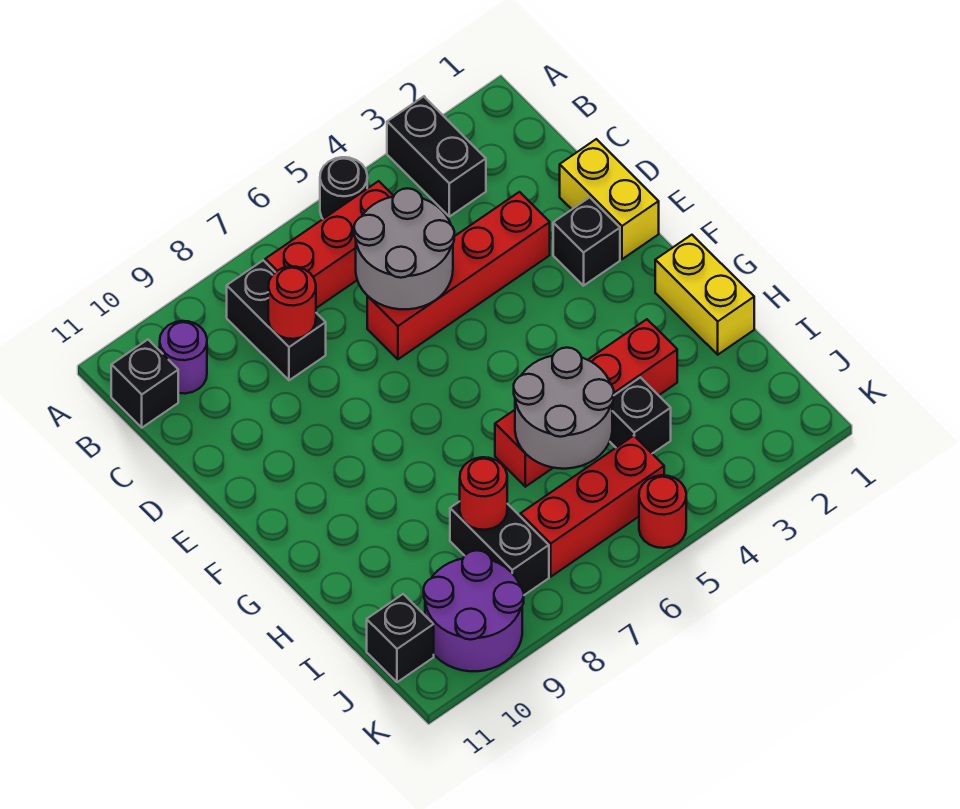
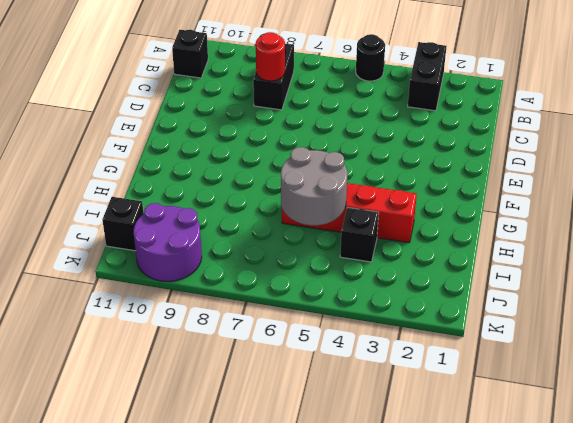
none -> red 1x3 brick [265,181,394,308]
none -> purple 1x1 round brick [160,321,207,394]
none -> yellow 1x2 brick [560,139,659,259]

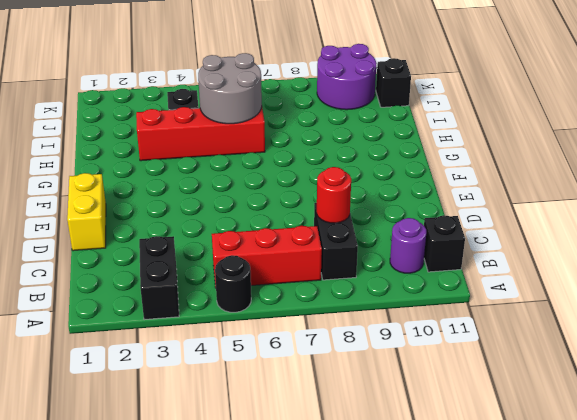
none -> red 1x4 brick [367,192,550,359]
none -> black 1x1 brick [553,197,620,286]
none -> yellow 1x2 brick [655,235,754,355]

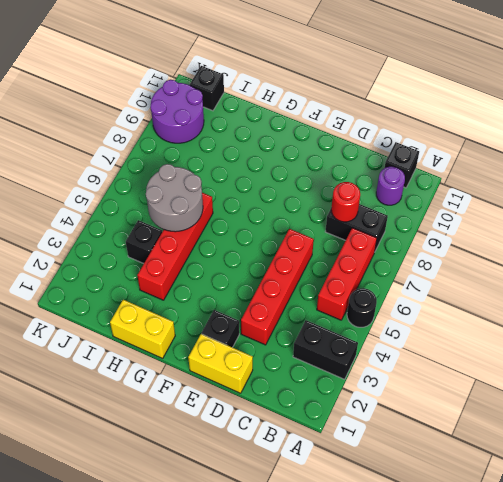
none -> black 1x2 brick [450,501,549,595]
none -> red 1x3 brick [520,436,664,577]
none -> red 1x1 round brick [639,475,686,548]

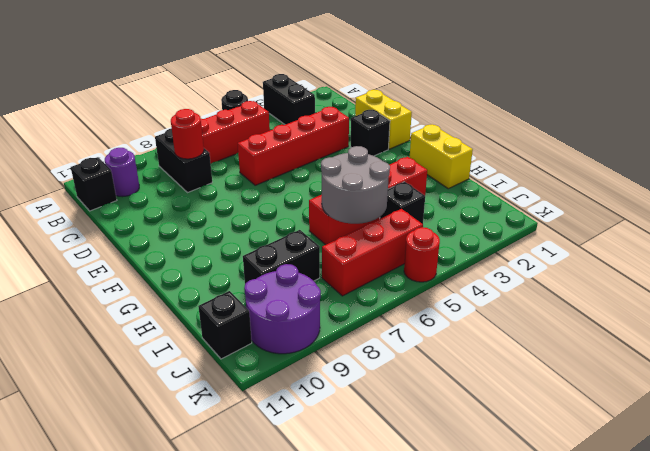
black 1x2 brick [243,230,320,284] -> black 1x2 brick turned to [450,501,549,595]
none -> grey 2x2 round brick [354,188,454,309]
none -> red 1x1 round brick [460,457,507,530]

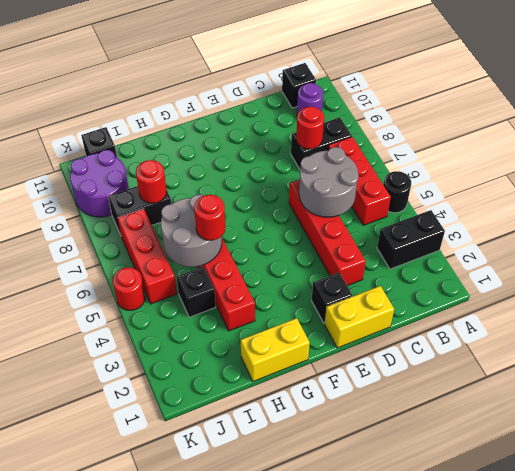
red 1x1 round brick [194,195,225,240] -> none

